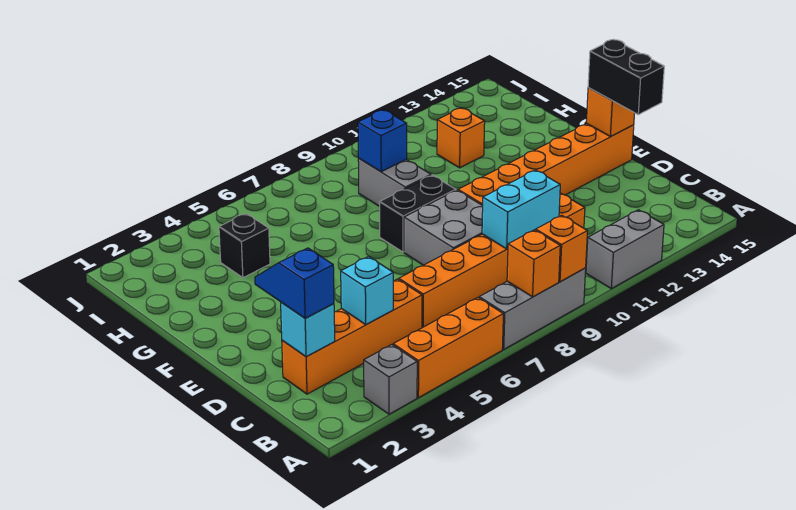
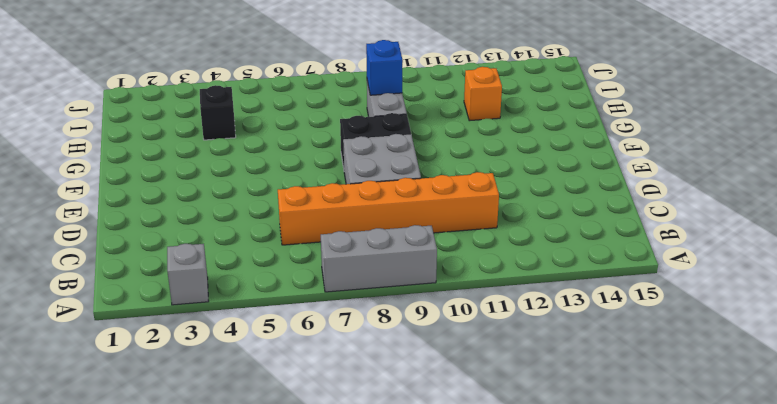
none -> orange 1x3 brick [393,298,503,398]
none -> grey 1x2 brick [586,210,664,289]
none -> orange 1x4 brick [282,279,422,394]

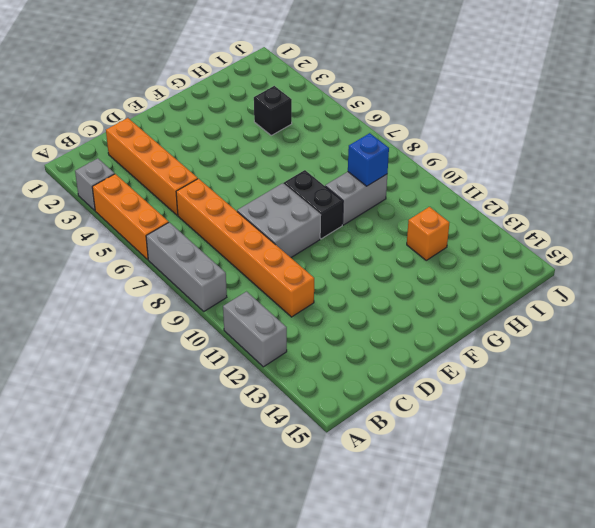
none -> orange 1x6 brick [458,123,634,206]
none -> orange 1x1 brick [507,230,560,297]
none -> orange 1x1 brick [536,215,587,282]

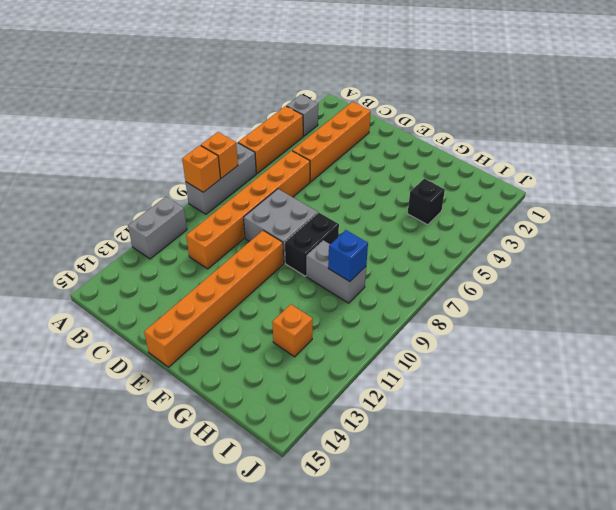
none -> cyan 1x1 brick [281,302,335,357]
none -> cyan 1x1 brick [341,256,393,325]
none -> cyan 1x2 brick [482,170,560,249]

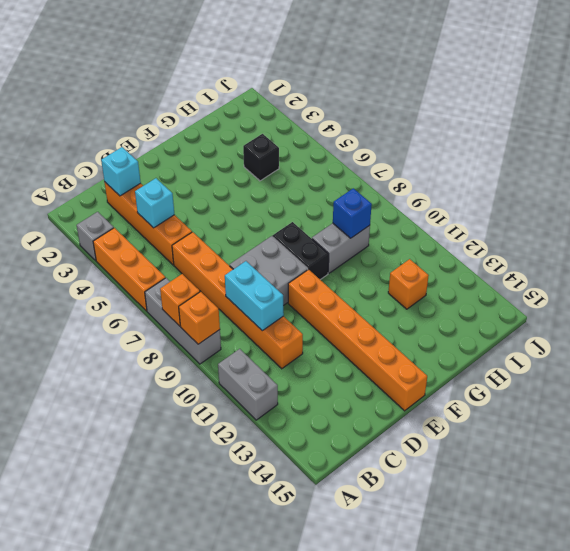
none -> orange 1x1 brick [586,88,634,136]
none -> blue 1x2 slope [255,248,334,318]
none -> black 1x2 brick [588,40,664,115]

